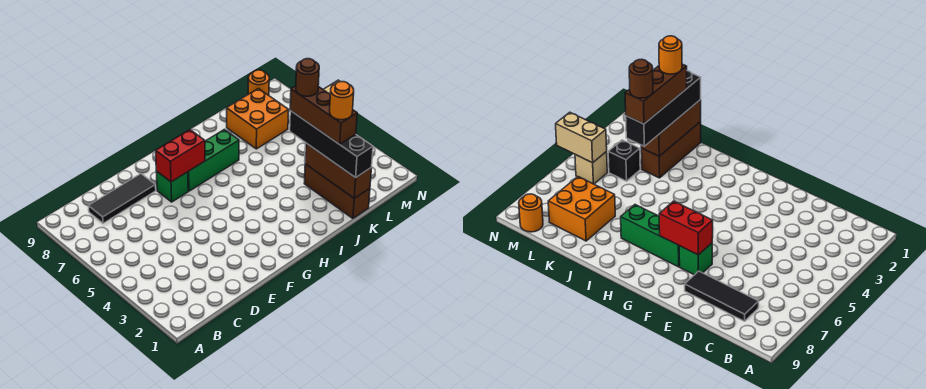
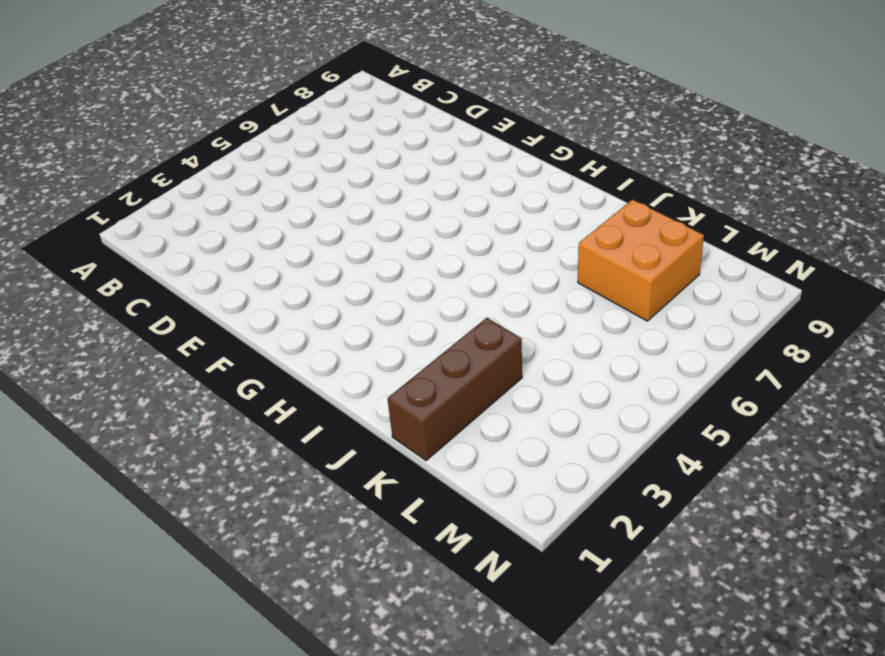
none -> black 1x3 tile [88,174,156,223]
none -> green 1x1 brick [156,171,188,202]
none -> green 1x3 brick [188,129,239,191]

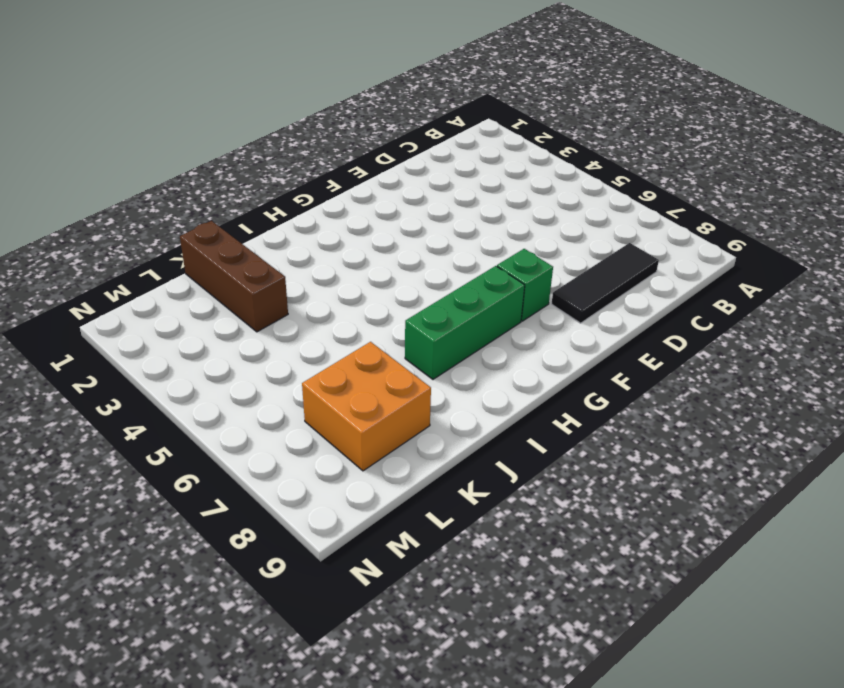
none -> black 1x1 brick [608,140,640,181]
none -> tan 1x1 brick [575,152,607,184]
none -> orange 1x1 round brick [248,70,269,95]

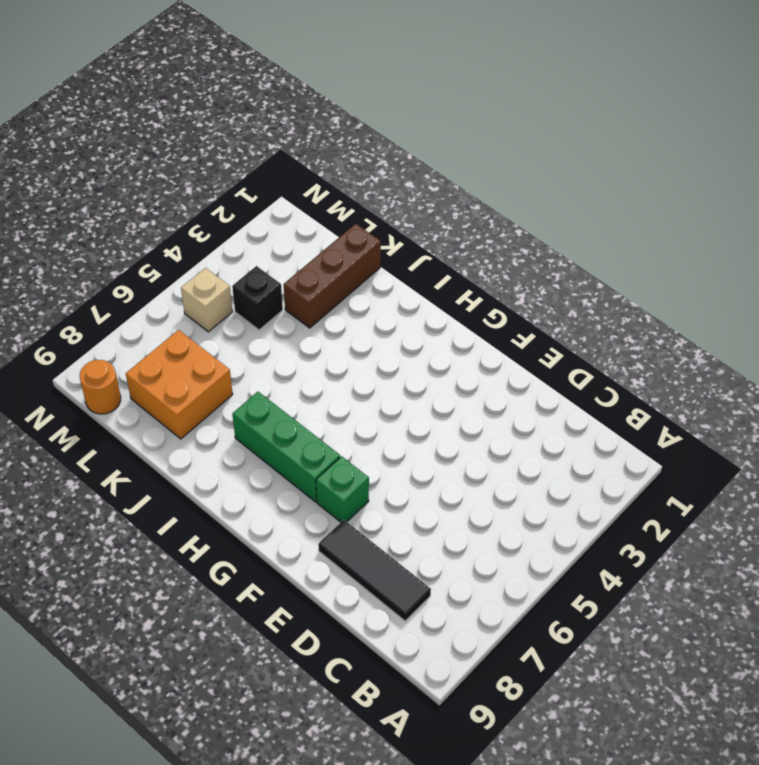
none -> red 1x2 brick [156,130,205,182]
none -> brown 1x3 brick [305,143,372,198]
none -> tan 1x2 brick [556,112,607,163]

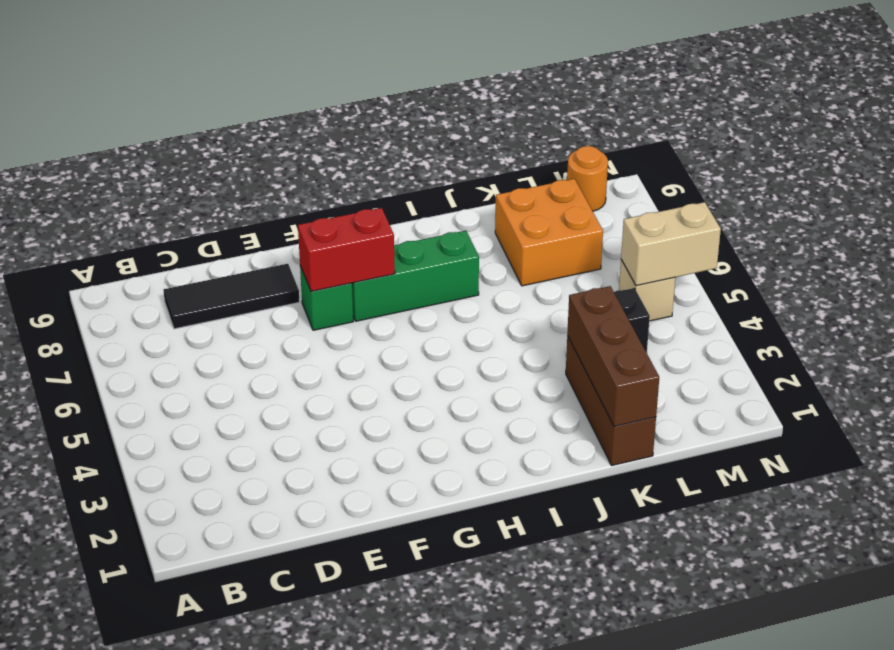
none -> black 1x4 brick [290,111,373,178]
none -> brown 1x3 brick [290,86,357,144]
none -> orange 1x1 round brick [330,82,354,120]

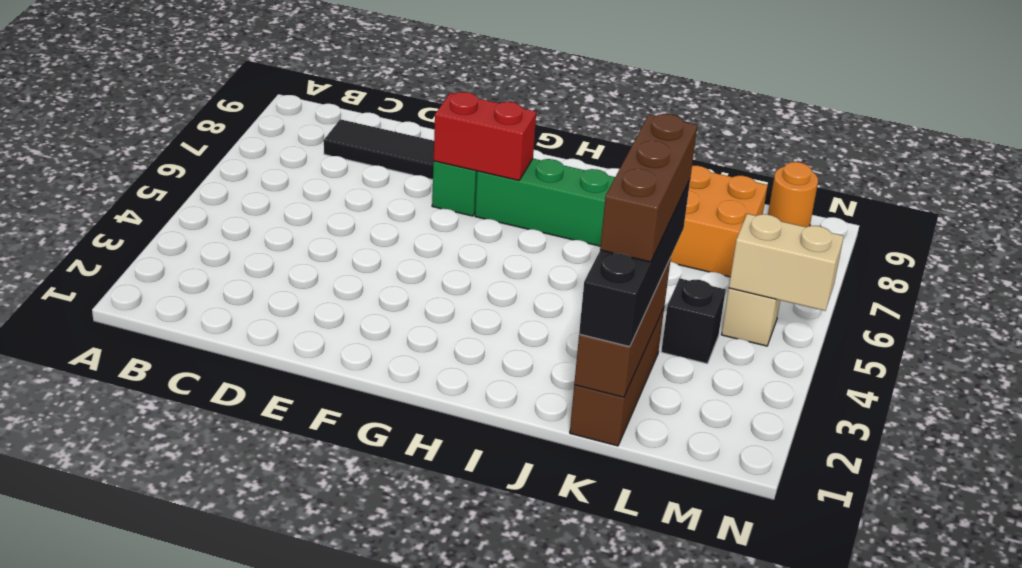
none -> orange 1x1 round brick [330,82,354,120]
none -> brown 1x1 round brick [296,59,319,96]

